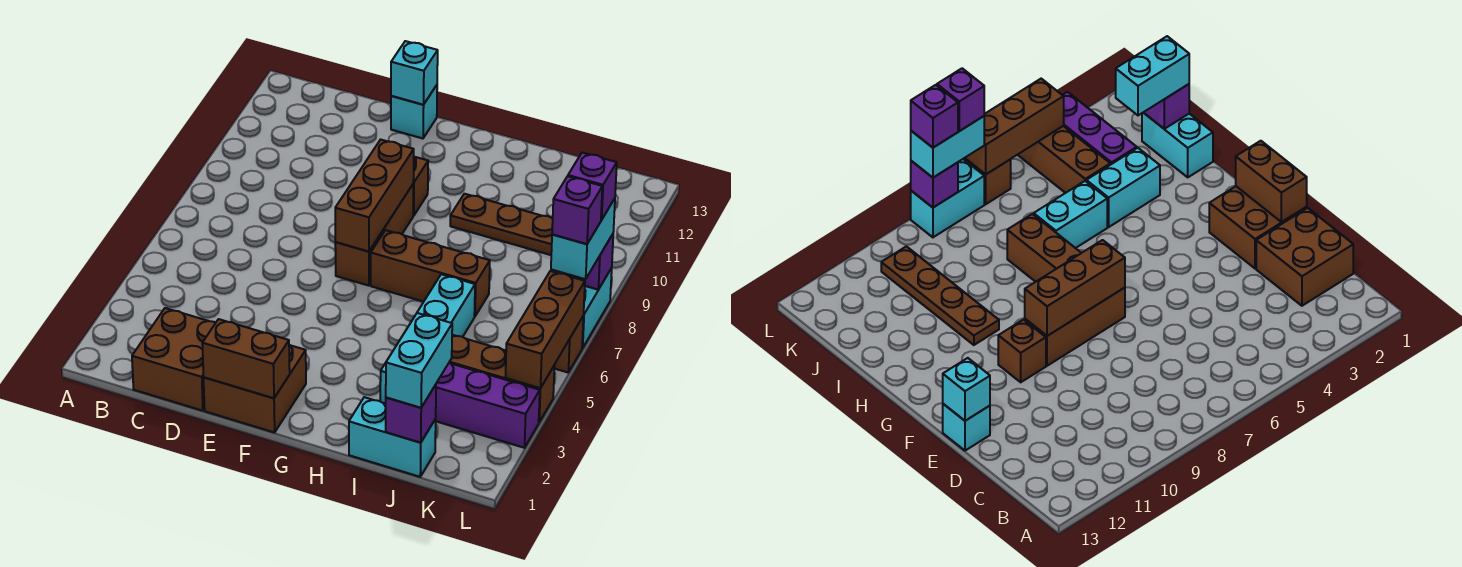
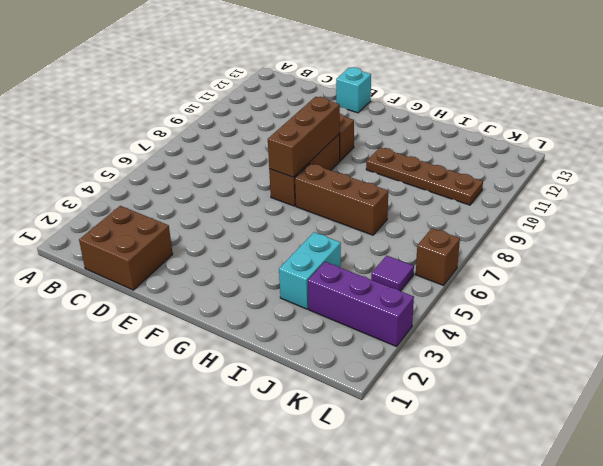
purple 1x1 tile [371,256,414,291] -> none
none -> brown 2x2 brick [204,345,306,432]
none -> cyan 1x2 brick [349,397,436,477]
none -> cyan 1x2 brick [417,274,475,337]

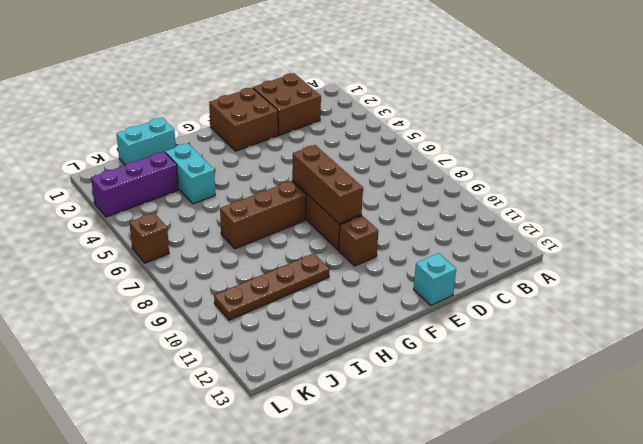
none -> cyan 1x2 brick [417,274,475,337]
none -> brown 1x3 brick [449,335,555,422]
none -> cyan 1x2 brick [582,268,612,348]

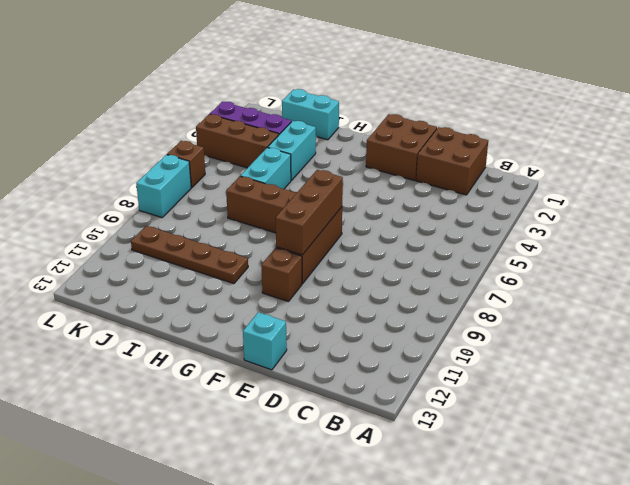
none -> brown 1x2 brick [202,319,290,398]
none -> cyan 1x1 brick [391,41,438,105]
none -> purple 1x1 brick [386,385,436,443]

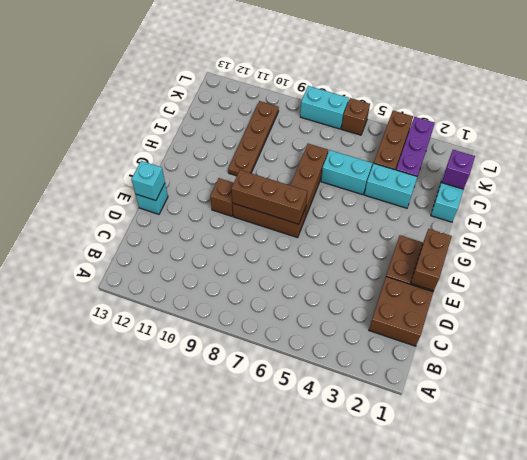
none -> brown 1x3 brick [505,271,585,388]
none -> purple 1x1 brick [564,234,613,290]
none -> cyan 1x2 brick [386,313,452,408]

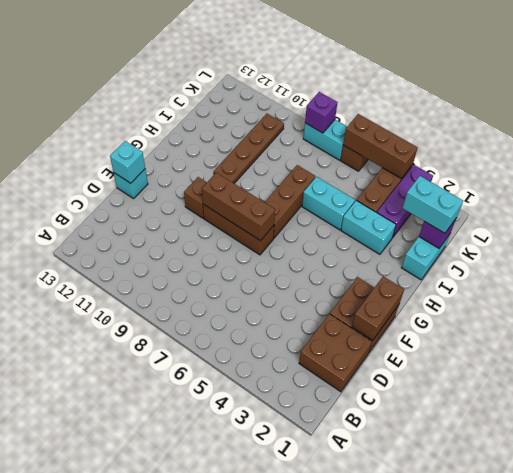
none -> cyan 1x2 brick [551,199,615,279]
none -> purple 1x1 brick [552,176,602,244]
none -> purple 1x1 brick [568,153,617,220]

